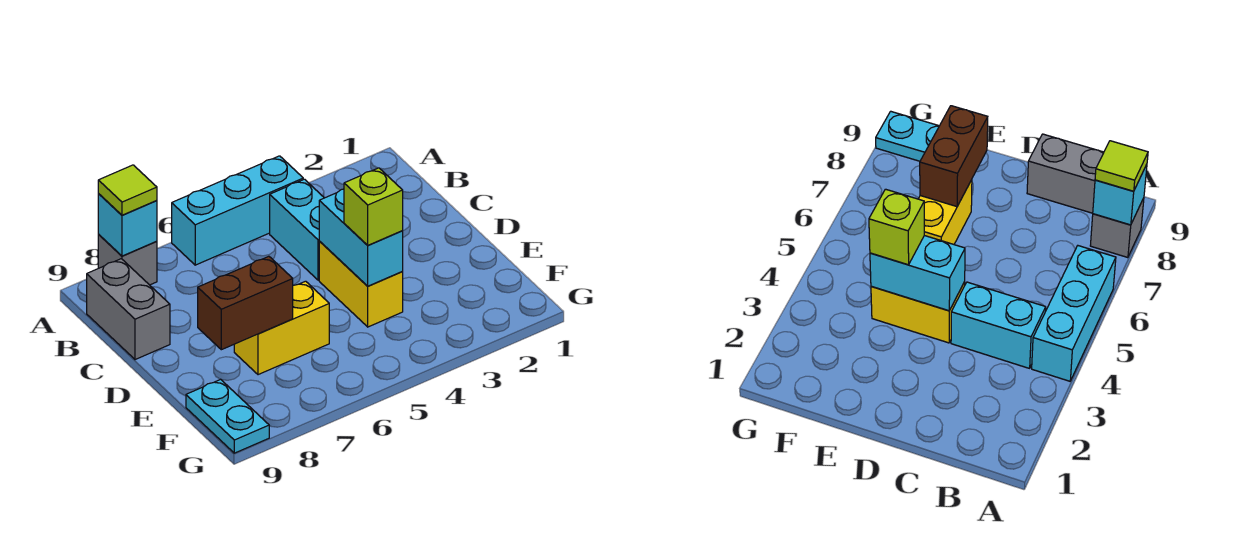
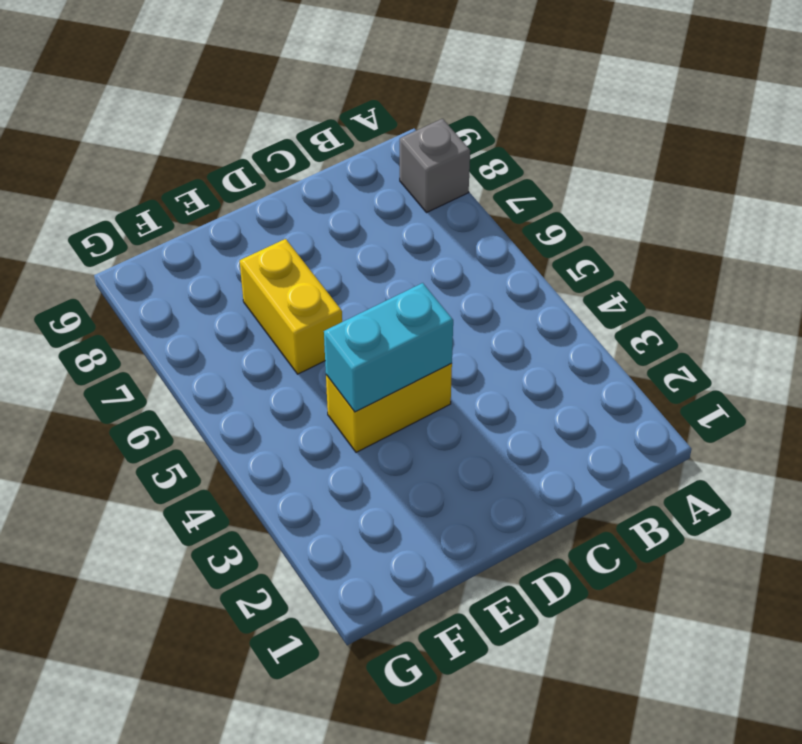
none -> cyan 1x3 brick [172,156,303,265]
none -> cyan 1x2 brick [270,179,324,280]
none -> grey 1x2 brick [87,259,170,360]

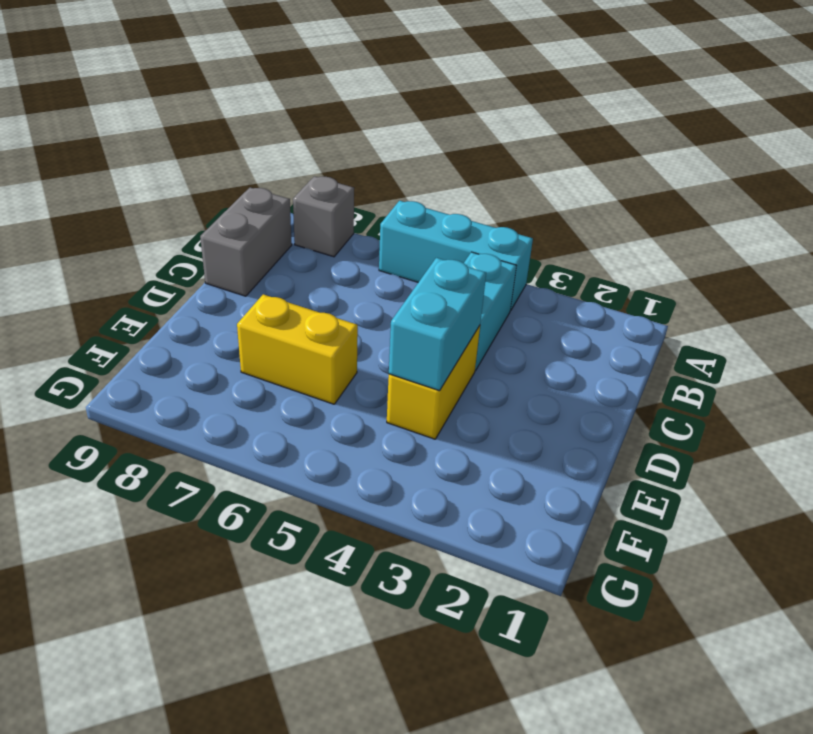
none -> cyan 1x2 plate [186,379,269,453]
none -> cyan 1x1 brick [98,194,157,256]
none -> brown 1x2 brick [198,256,293,350]

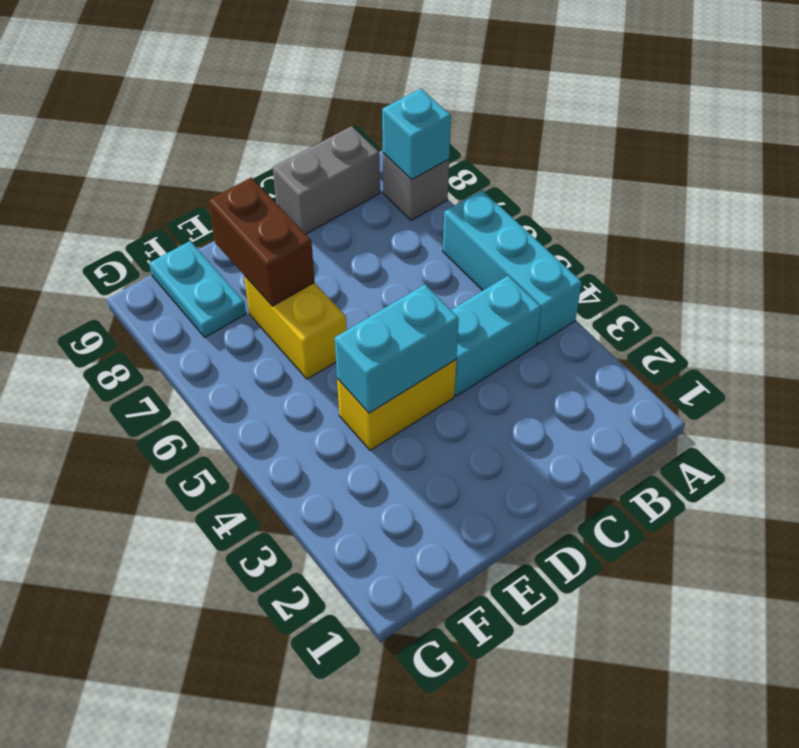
cyan 1x2 plate [149,241,246,337] -> cyan 1x2 plate turned to [186,379,269,453]
none -> lime 1x1 tile [98,165,157,215]
none -> lime 1x1 brick [344,168,403,245]

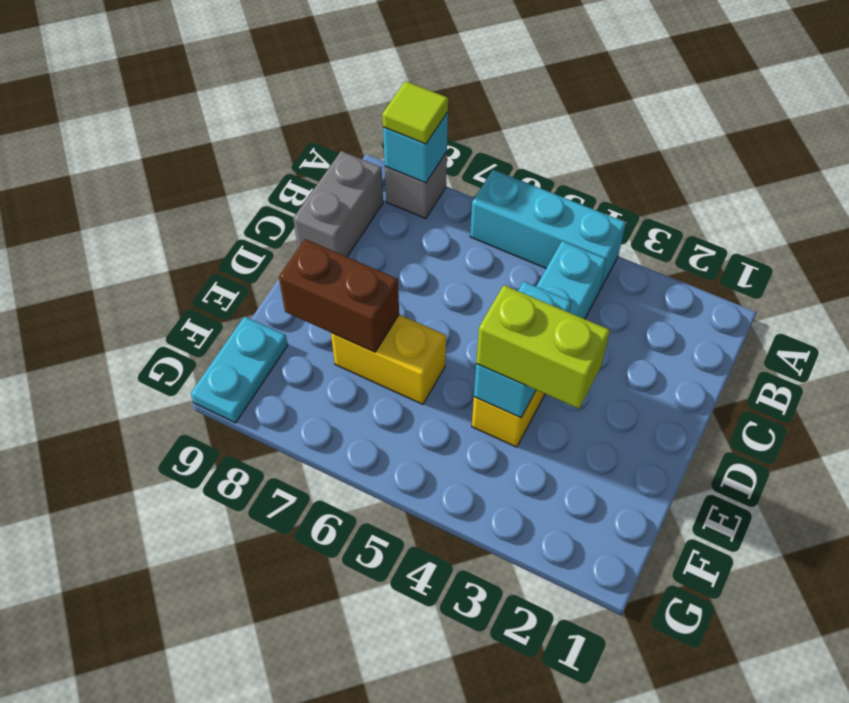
lime 1x2 brick [476,285,610,409] -> lime 1x1 brick [344,168,403,245]

